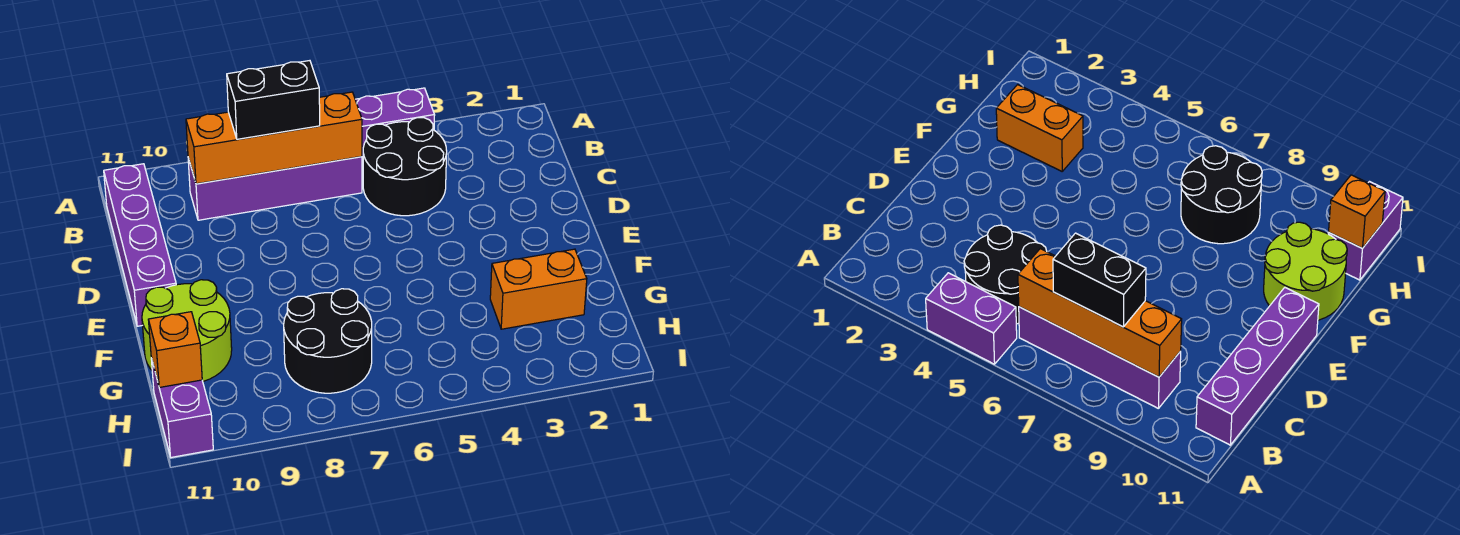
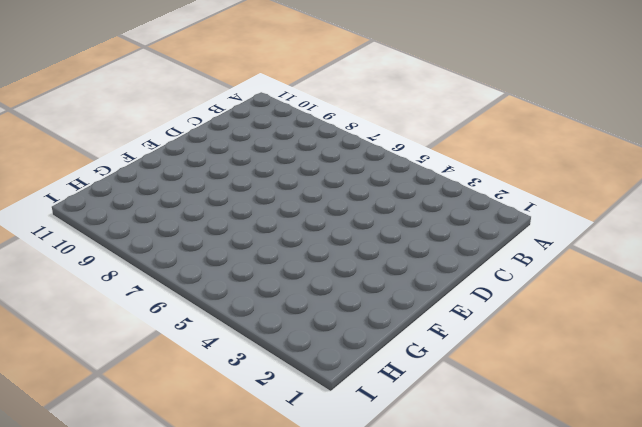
none -> purple 1x2 brick [355,88,435,163]
none -> black 2x2 round brick [363,118,447,216]

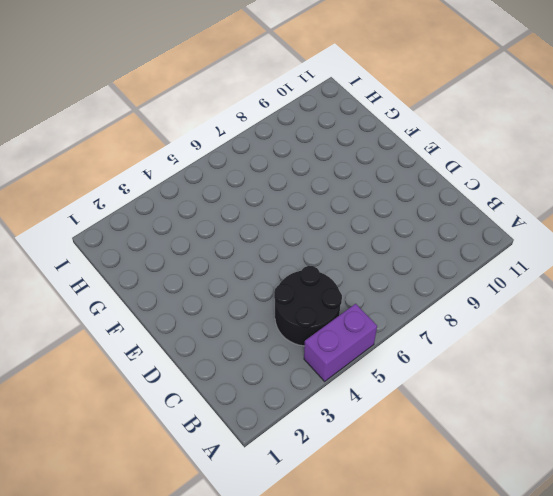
none -> purple 1x4 brick [188,156,362,220]
none -> purple 1x4 brick [104,164,176,326]

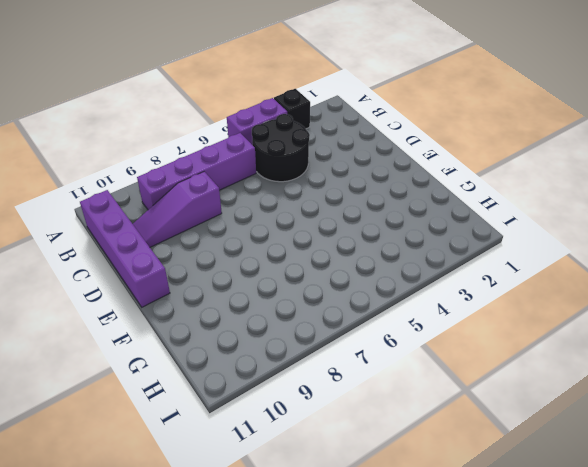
black 1x1 brick [274,89,310,129] -> none
purple 1x3 slope [133,172,222,247] -> none
none -> lime 2x2 round brick [142,280,232,381]
none -> orange 1x2 brick [490,249,587,329]

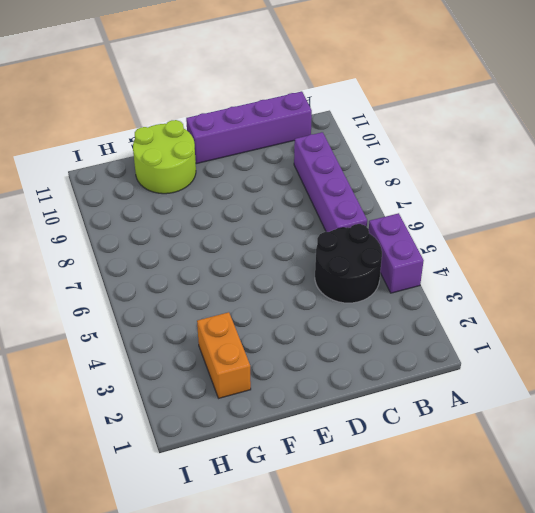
none -> black 2x2 round brick [284,289,372,393]
none -> purple 1x2 brick [151,358,213,457]

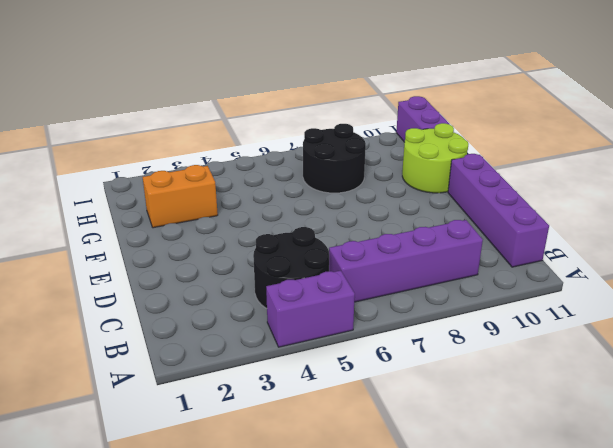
none -> orange 1x4 brick [186,92,362,184]
none -> orange 1x1 brick [148,312,202,387]

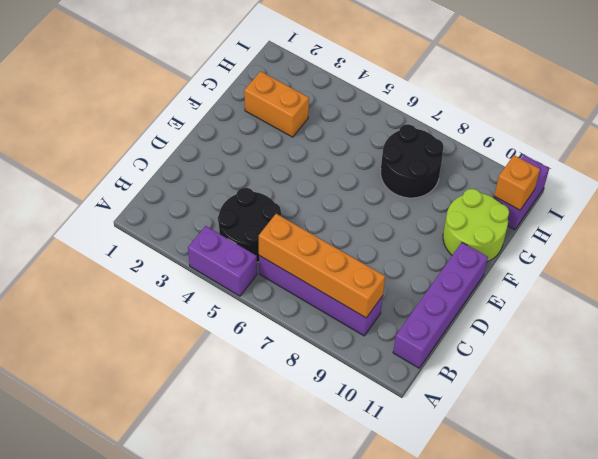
none -> black 1x2 brick [227,61,320,139]

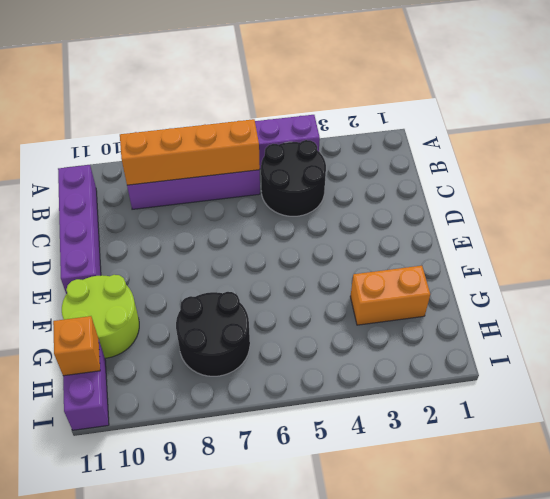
none -> black 1x2 brick [227,61,320,139]

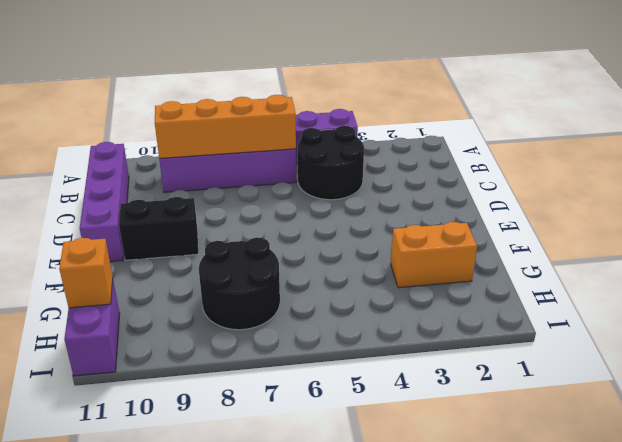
black 1x2 brick [119,197,198,260] -> black 1x2 brick moved to [227,61,320,139]
none -> lime 2x2 round brick [142,280,232,381]

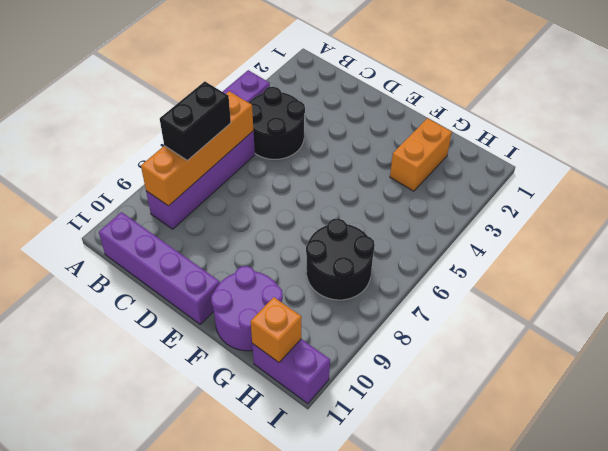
purple 2x2 round brick [211,266,283,351] -> lime 2x2 round brick [142,280,232,381]

